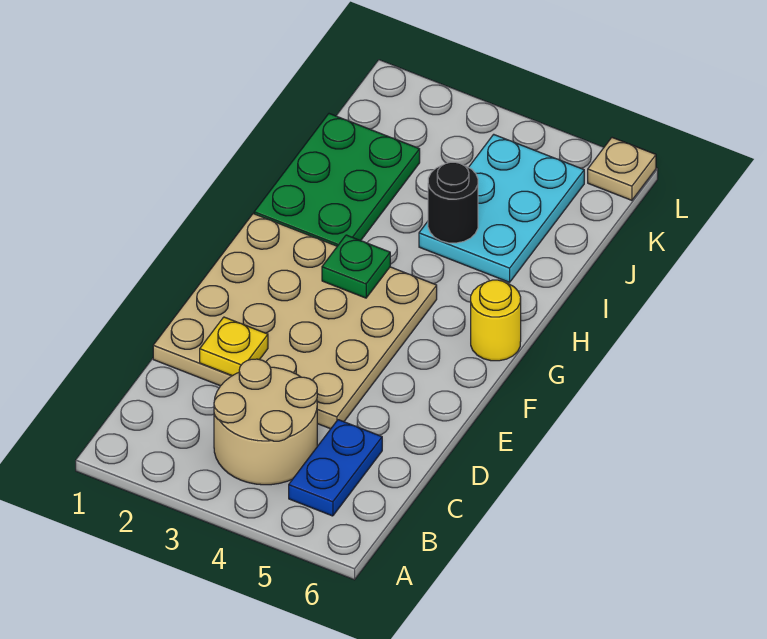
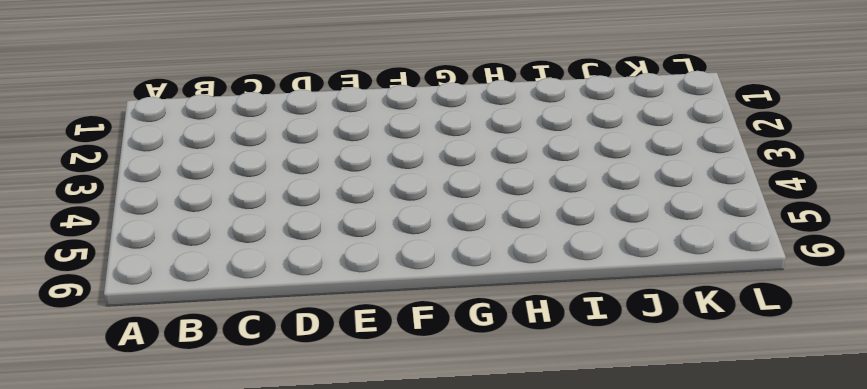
none -> tan 2x2 round brick [214,359,317,485]
none -> blue 1x2 plate [289,420,382,516]

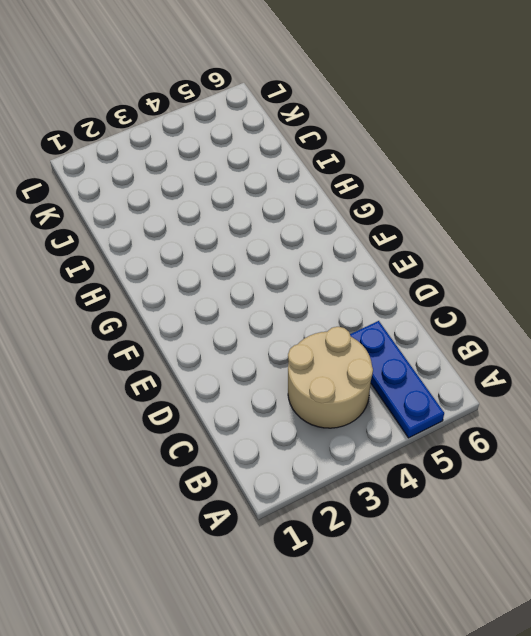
blue 1x3 plate [350,321,444,438] -> blue 1x2 plate [289,420,382,516]
none -> tan 4x4 plate [153,214,437,429]
none -> yellow 1x1 round brick [471,280,521,361]

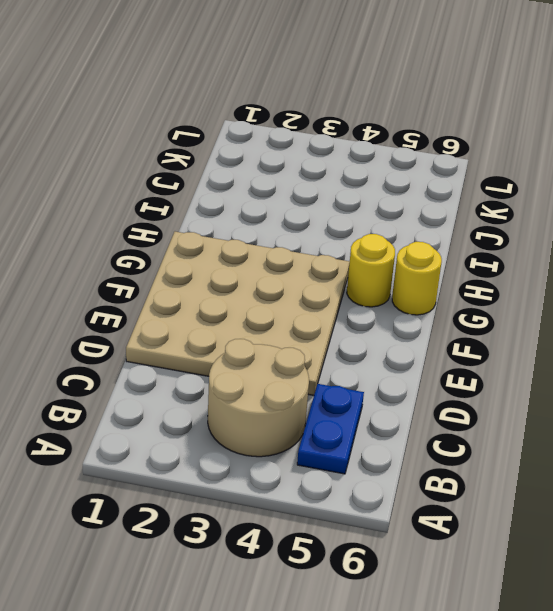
yellow 1x1 round brick [347,234,395,307] -> none
none -> green 2x3 plate [254,114,420,246]
none -> cyan 2x3 plate [419,134,584,282]

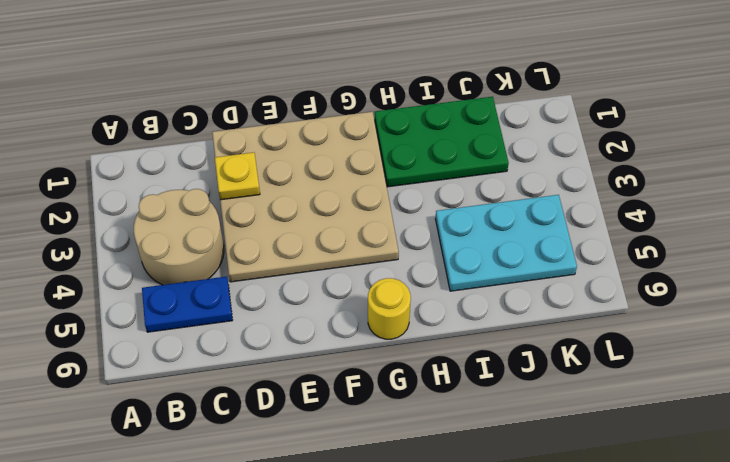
none -> tan 1x1 plate [588,138,656,200]
none -> green 1x1 plate [322,235,390,298]

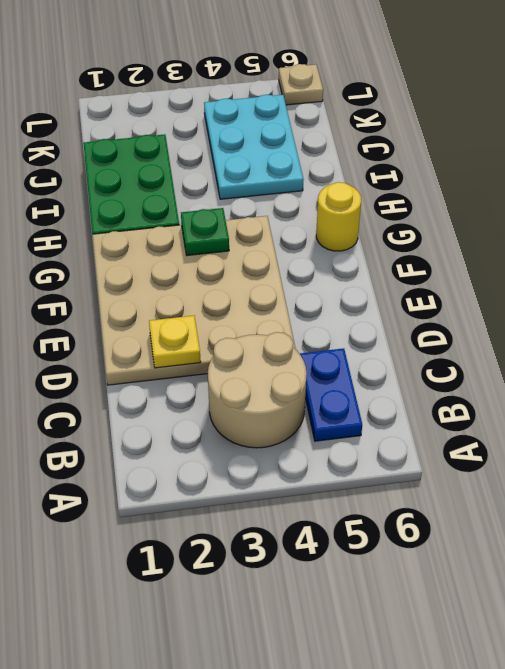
none -> black 1x1 round brick [428,162,478,243]

